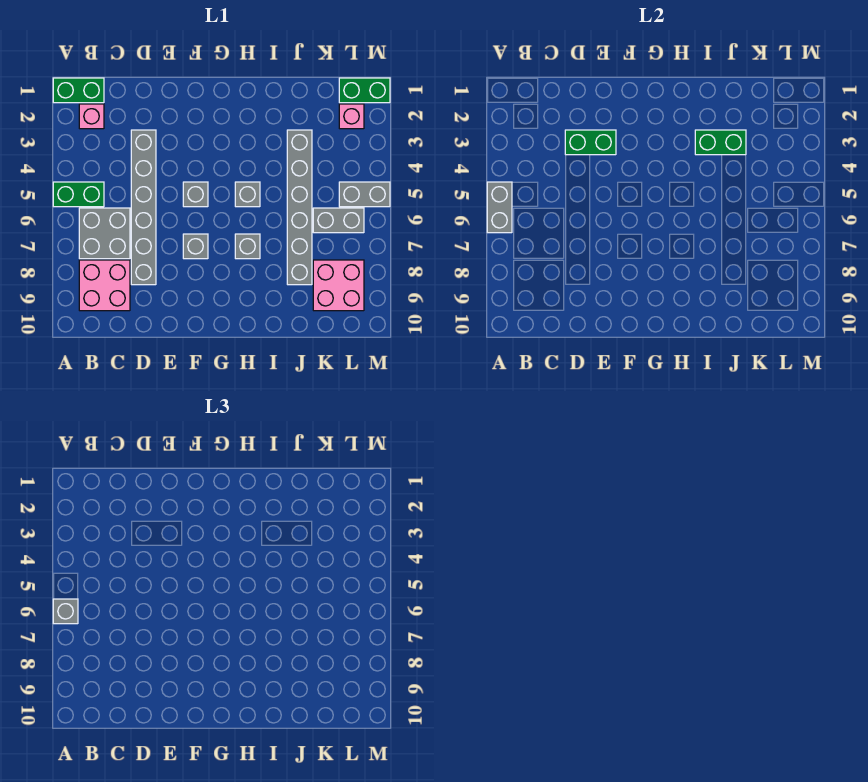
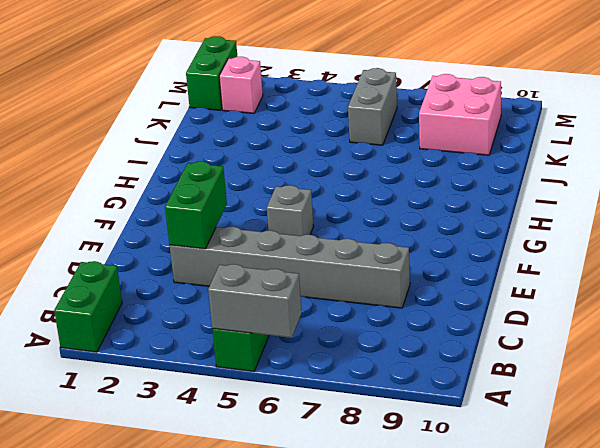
none -> pink 1x1 brick [79,104,104,129]
none -> grey 2x2 brick [79,208,130,259]
none -> pink 2x2 brick [79,260,130,311]

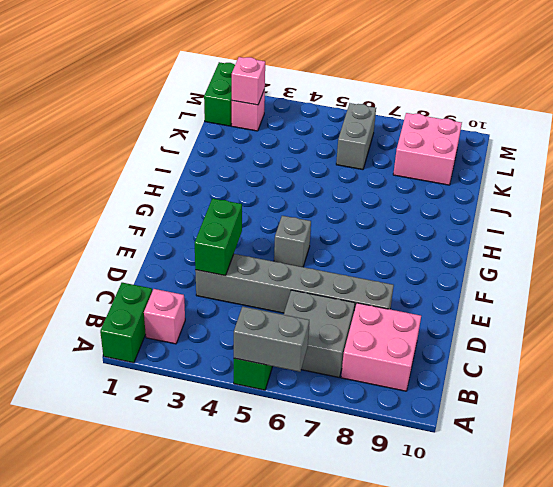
pink 1x1 brick [232,57,265,105] -> none
none -> grey 1x1 brick [183,234,208,259]
none -> grey 1x1 brick [235,182,260,207]
none -> grey 1x1 brick [235,234,260,259]

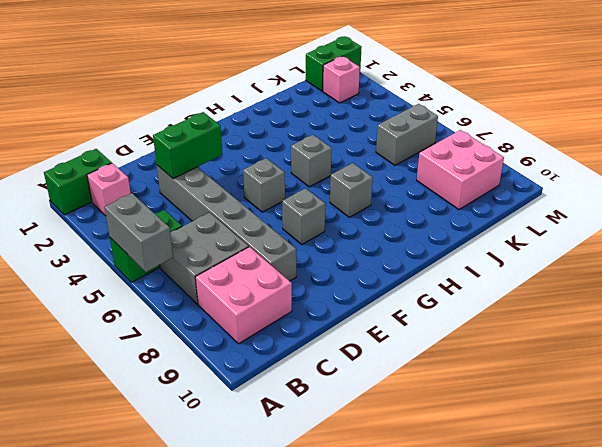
none -> grey 1x6 brick [287,130,312,285]
none -> grey 1x2 brick [339,182,390,207]
none -> green 1x2 brick [695,130,746,155]

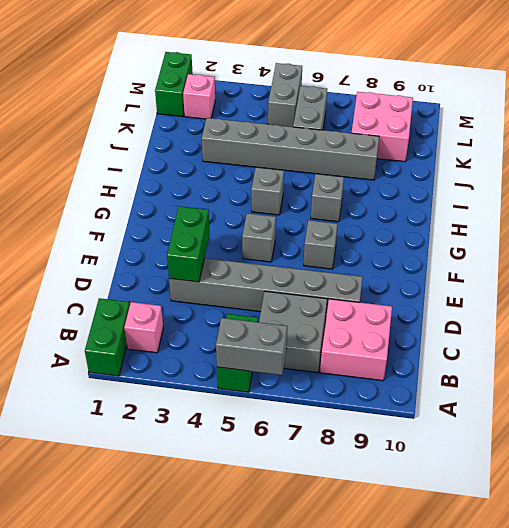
none -> green 1x2 brick [695,130,746,155]
none -> grey 1x1 brick [53,599,78,624]

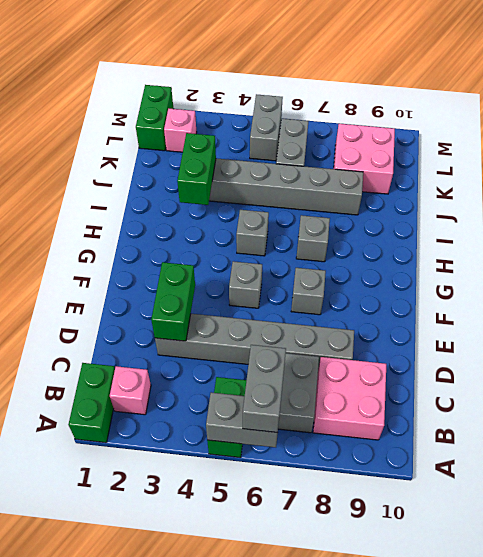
grey 1x2 brick [243,345,286,433] -> grey 1x1 brick [53,599,78,624]

